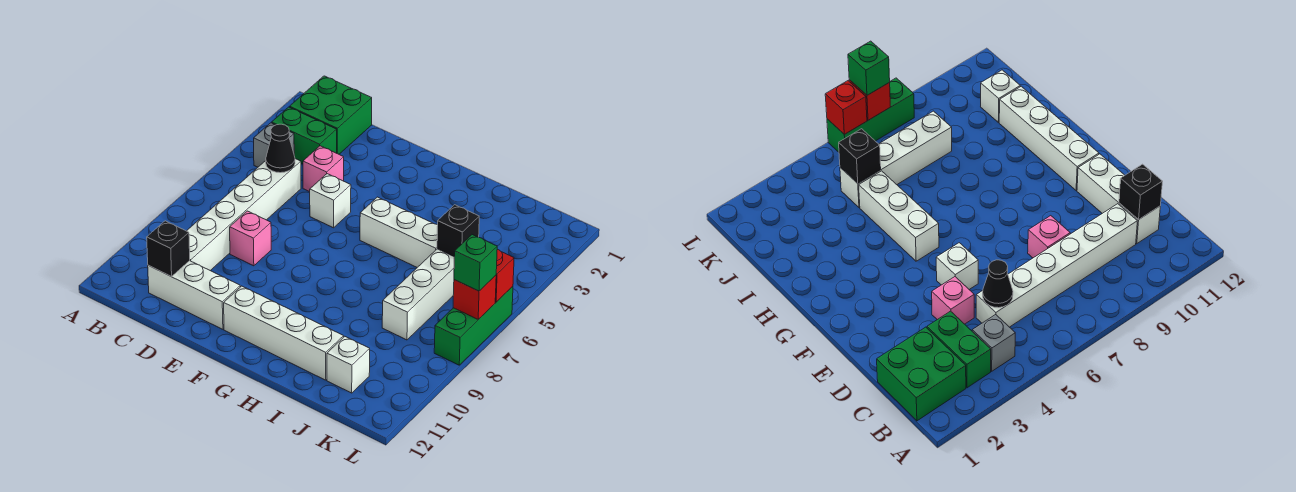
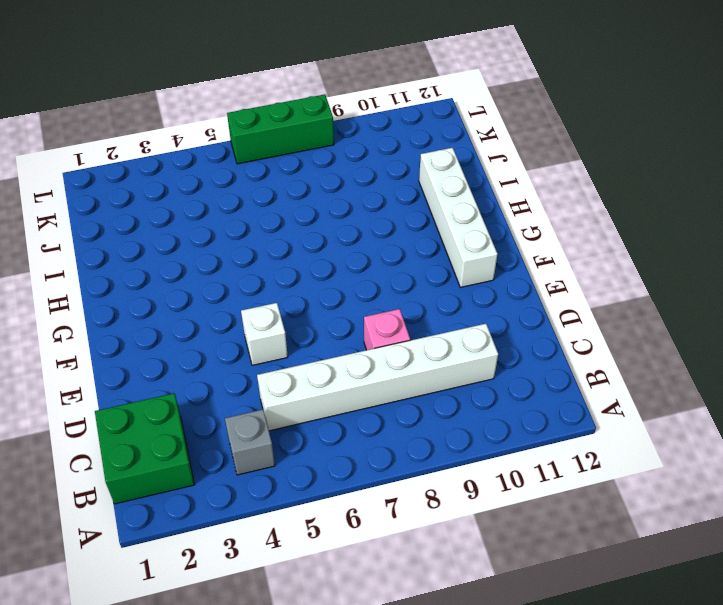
none -> green 1x2 brick [272,107,337,164]
none -> white 1x3 brick [148,261,240,329]
none -> pink 1x1 brick [303,146,344,192]

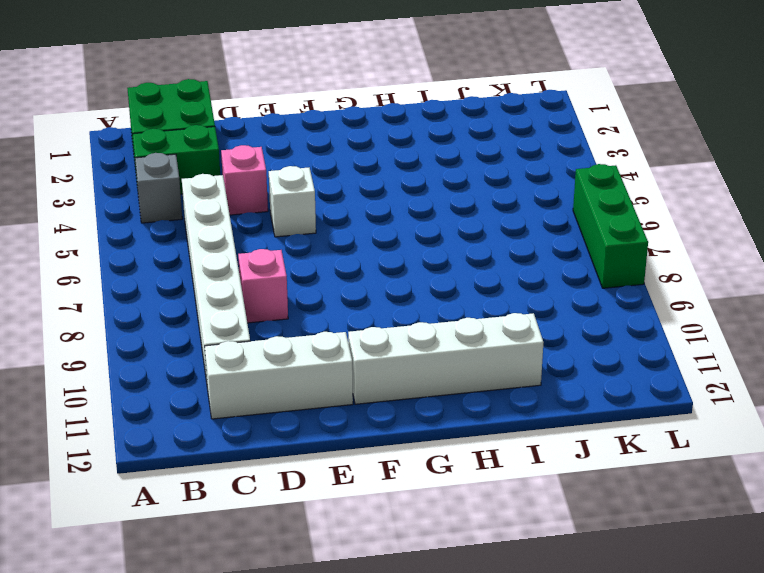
none -> white 1x3 brick [360,197,438,267]
none -> white 1x4 brick [382,249,454,340]
none -> white 1x1 brick [327,336,370,393]

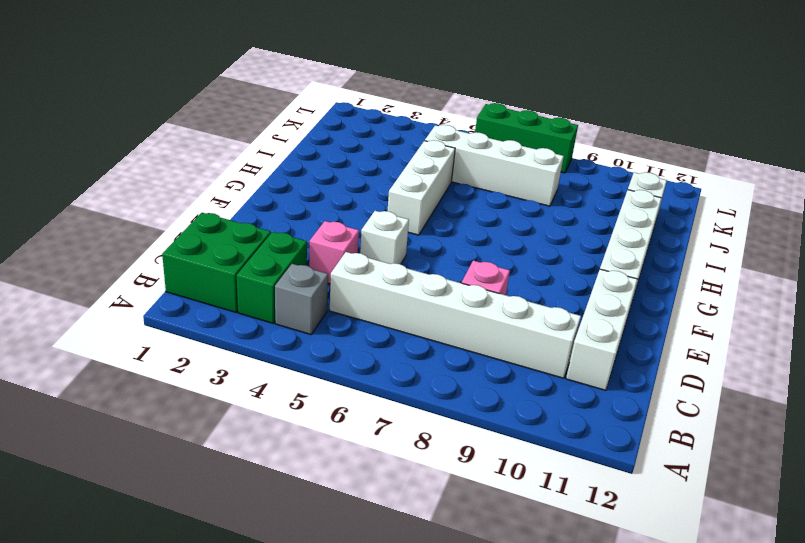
none -> black 1x1 cone [266,124,295,173]
none -> black 1x1 brick [147,221,190,277]
none -> black 1x1 brick [437,205,479,256]

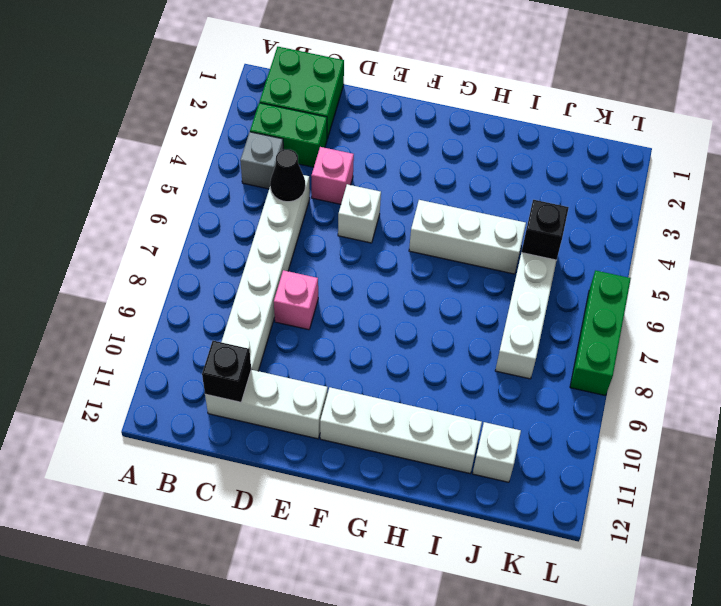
none -> red 1x1 brick [495,249,514,302]
none -> red 1x1 brick [453,275,496,319]
none -> green 1x1 brick [454,235,497,291]

